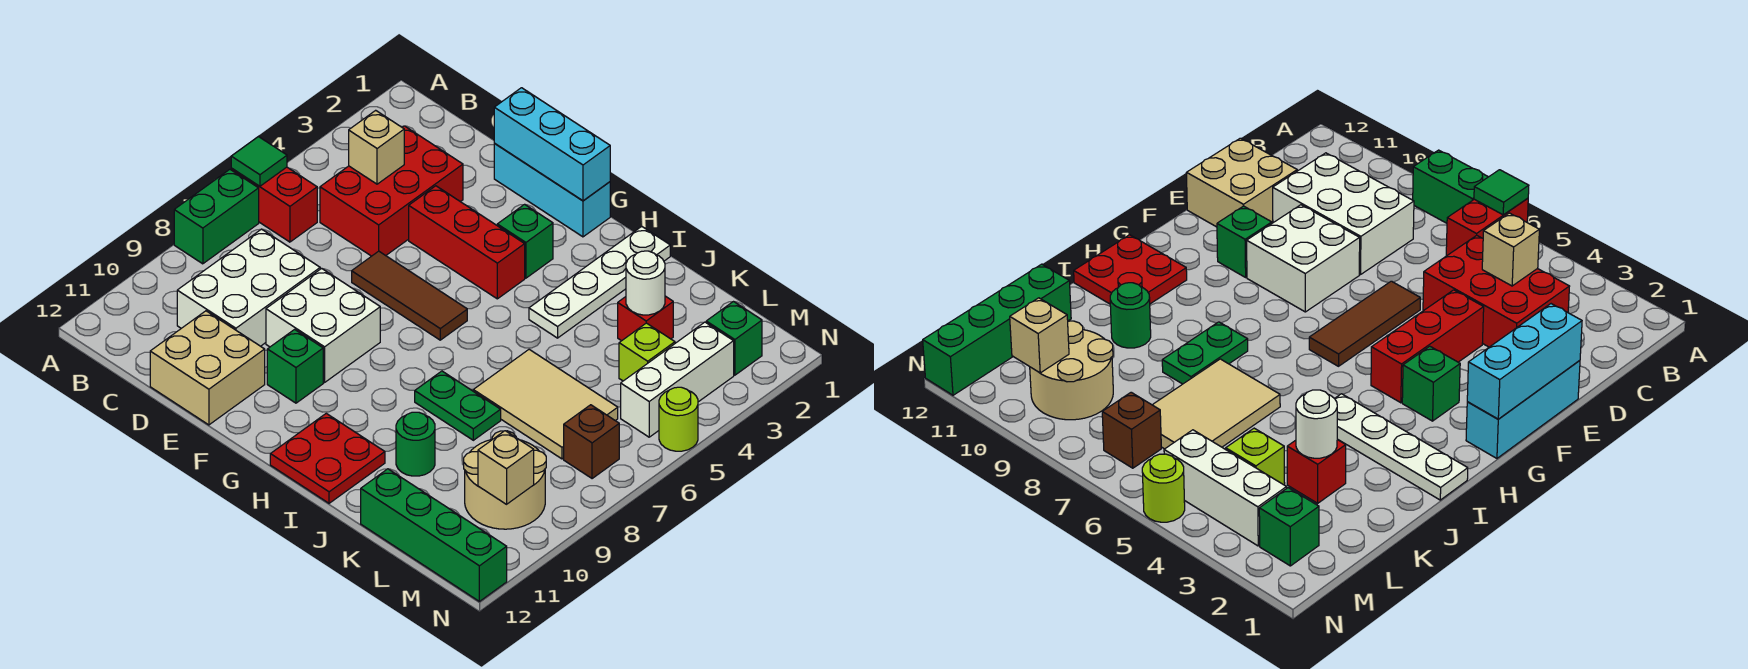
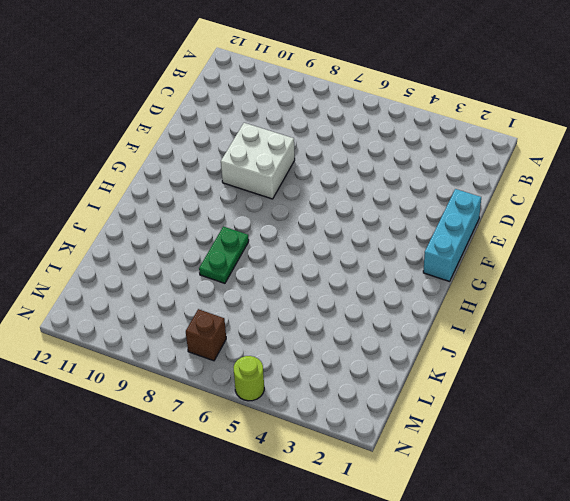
none -> red 1x2 brick [231,167,317,242]
none -> green 1x2 brick [174,170,259,264]
none -> red 2x3 brick [320,126,463,256]

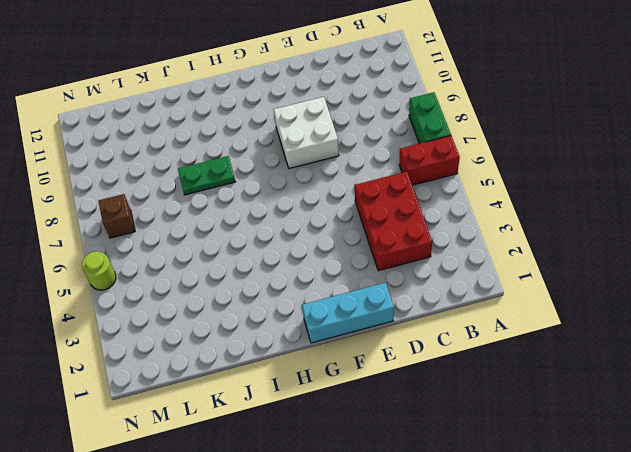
none -> white 2x3 brick [177,229,320,346]
none -> tan 2x2 brick [150,311,265,425]
none -> red 1x3 brick [409,186,525,299]

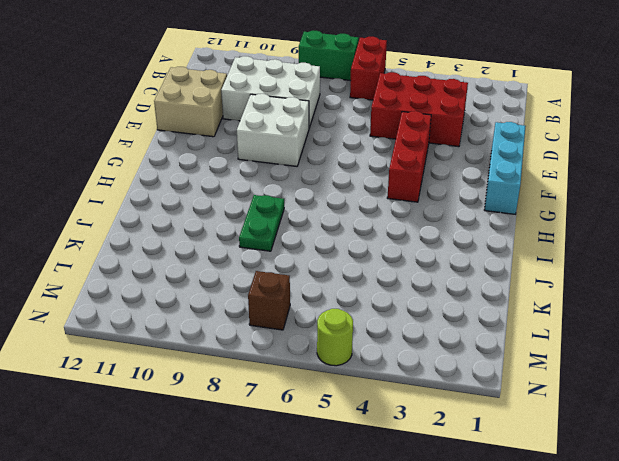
none -> brown 1x3 tile [352,251,467,340]
none -> green 1x1 brick [267,329,323,403]
none -> green 1x1 brick [497,204,553,278]

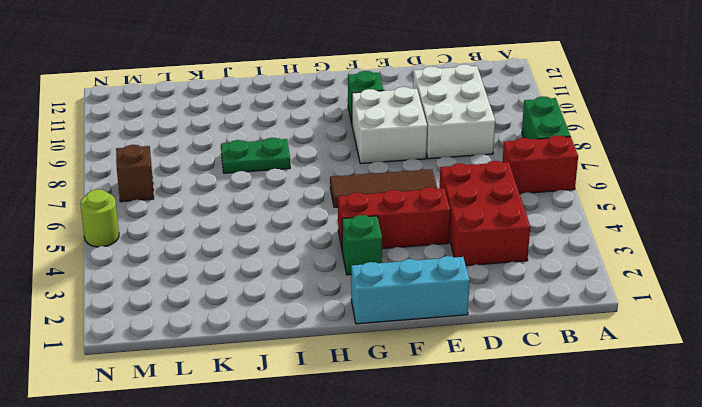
none -> tan 2x2 brick [150,311,265,425]
none -> red 2x2 plate [270,413,385,503]
none -> white 1x4 plate [529,226,670,338]

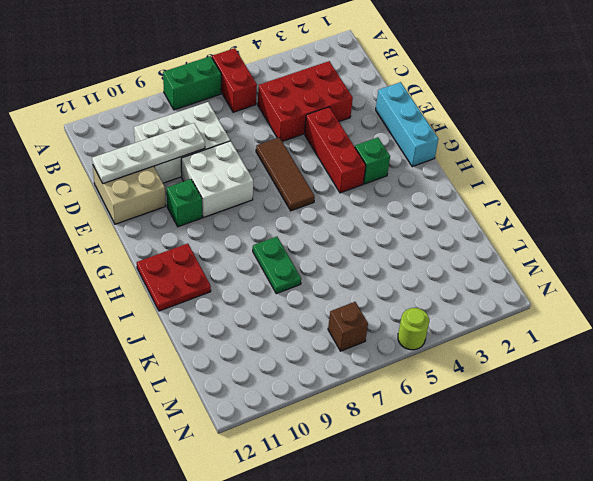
white 1x4 plate [92,123,205,184] -> white 1x4 plate moved to [529,226,670,338]
none -> tan 2x3 tile [473,349,618,459]
none -> green 1x1 round brick [396,412,435,476]
none -> red 1x1 brick [618,296,673,341]

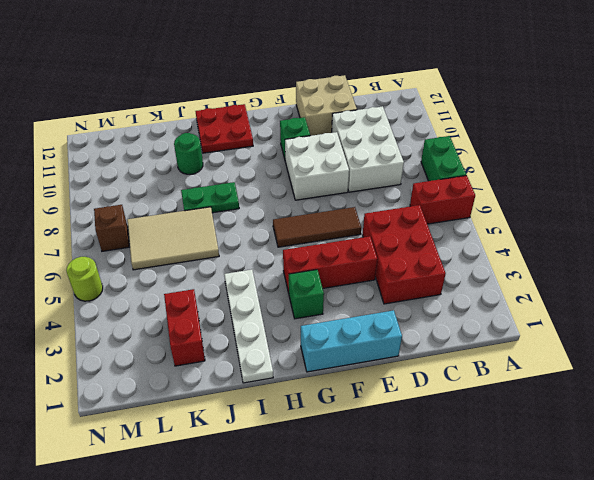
red 1x2 brick [164,289,205,366] -> red 1x1 brick [618,296,673,341]
none -> green 1x4 brick [361,469,507,601]
none -> lime 1x1 brick [619,323,675,381]
none -> tan 2x2 round brick [464,431,546,529]

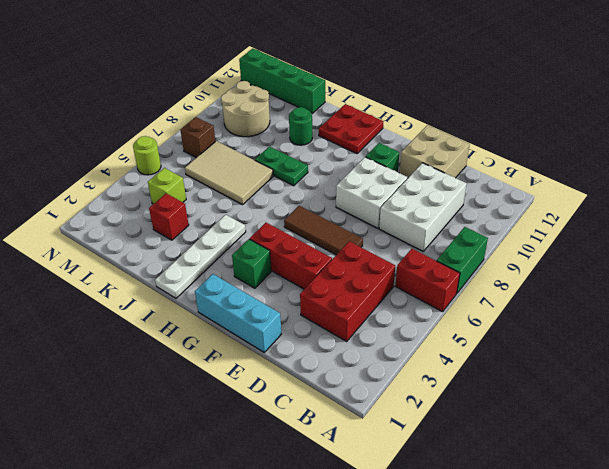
none -> green 1x1 brick [706,302,762,375]
none -> white 1x3 brick [621,322,734,437]
none -> green 1x1 tile [231,137,287,186]

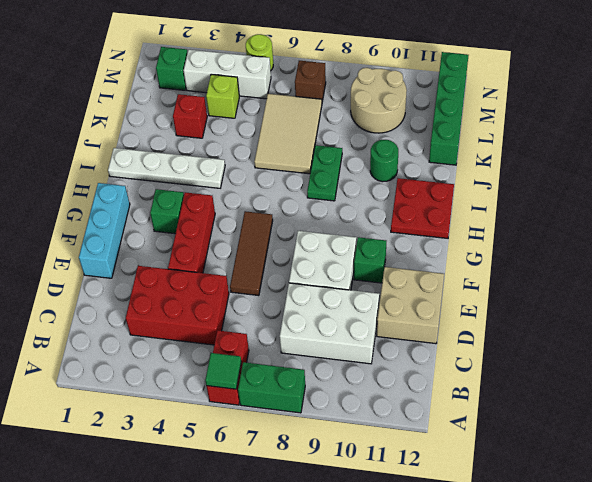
none -> tan 1x1 brick [349,110,404,184]
none -> cyan 1x3 brick [494,88,610,201]
none -> white 1x1 round brick [626,251,665,315]

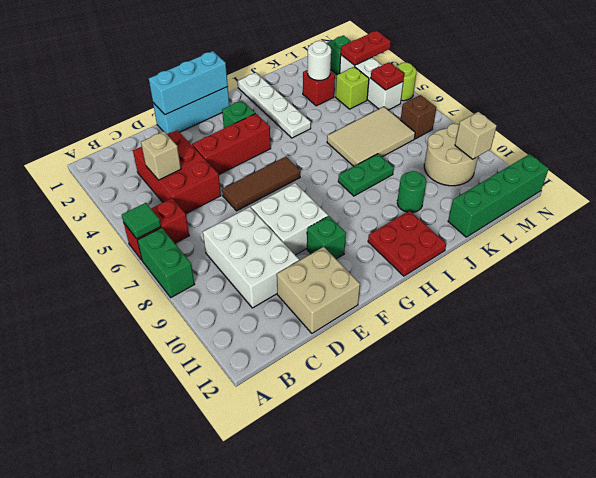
red 1x2 plate [341,31,391,65] -> none
red 1x1 plate [371,62,404,90] -> none

